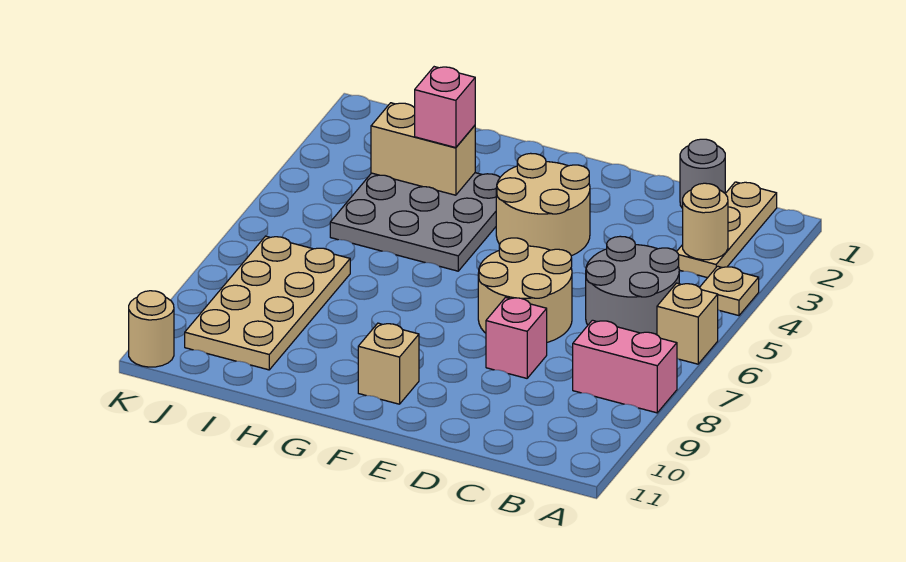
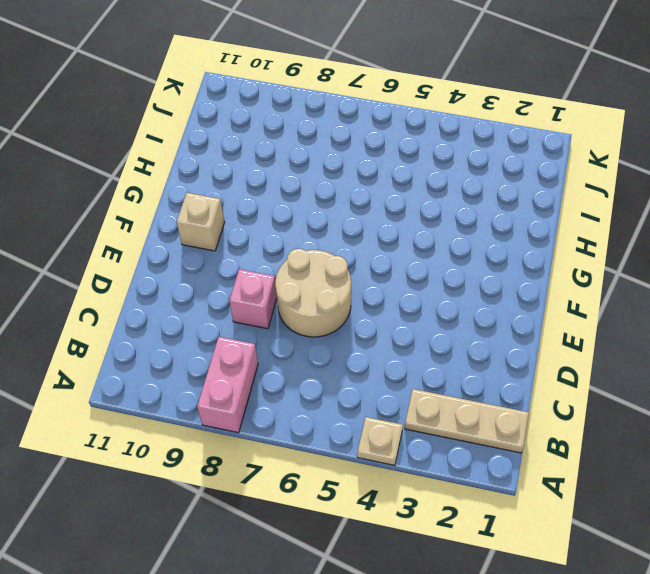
none -> tan 1x1 brick [657,283,718,364]
none -> grey 2x2 round brick [586,236,679,335]
none -> grey 1x1 round brick [680,139,725,208]

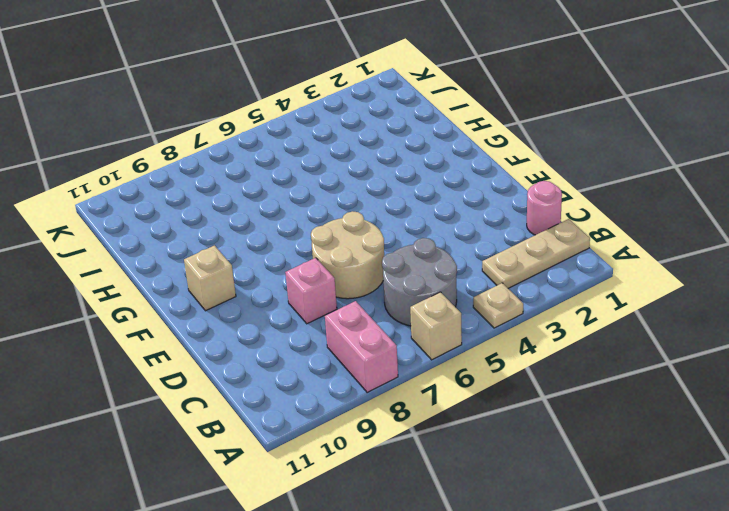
pink 1x1 round brick [527,181,562,235] -> grey 1x1 round brick [680,139,725,208]
none -> tan 2x2 round brick [496,153,590,256]
none -> grey 3x3 plate [330,173,500,271]
none -> tan 2x4 plate [185,236,350,370]

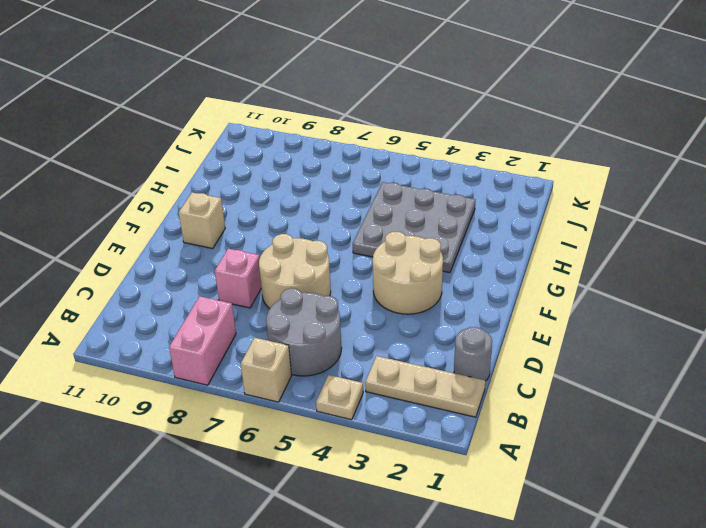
none -> tan 2x4 plate [185,236,350,370]
none -> tan 1x1 round brick [129,291,174,367]
none -> tan 1x1 round brick [683,183,728,260]

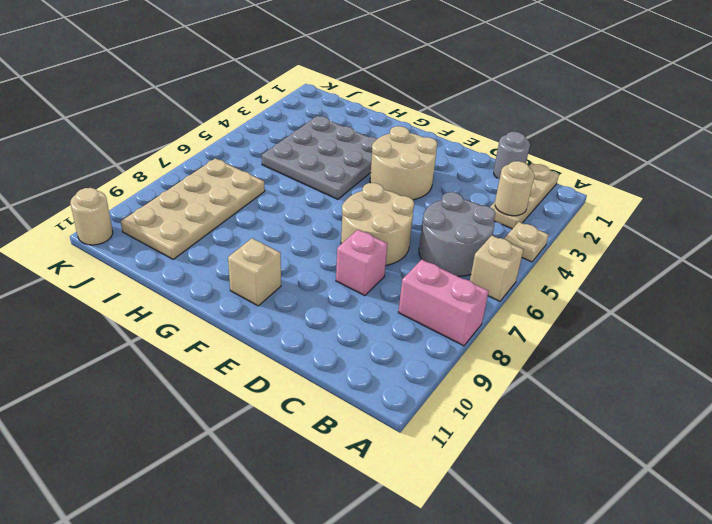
none -> tan 1x2 brick [371,103,475,195]
none -> pink 1x1 brick [415,67,475,148]

